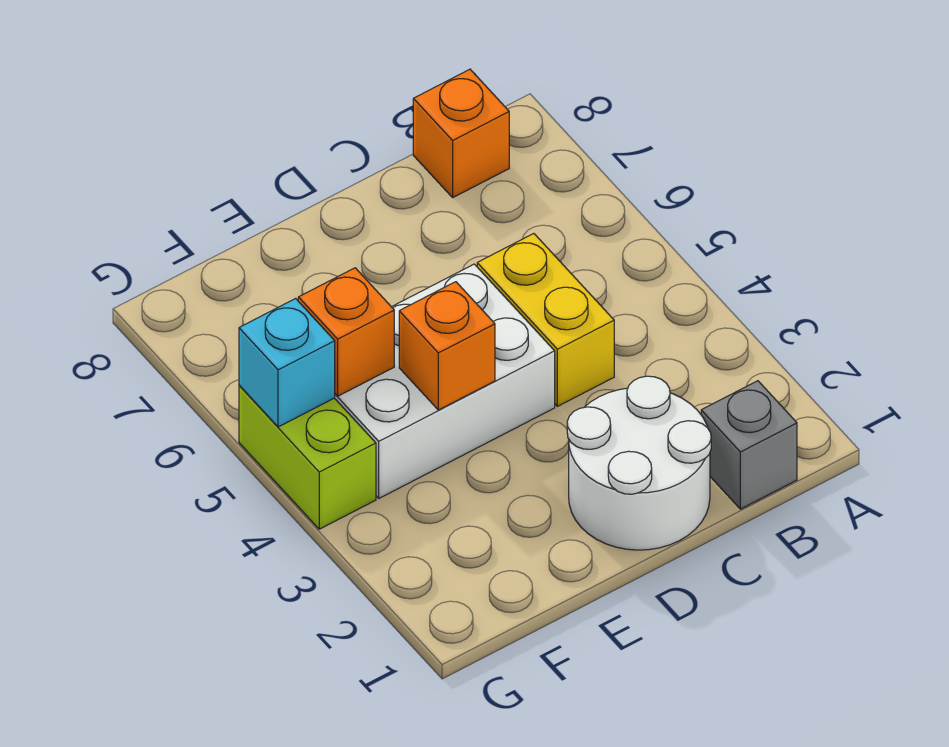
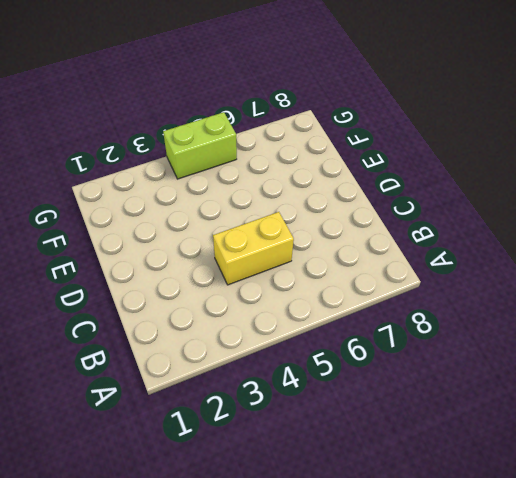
none -> grey 1x1 brick [701,381,797,509]
none -> orange 1x1 brick [413,69,509,197]

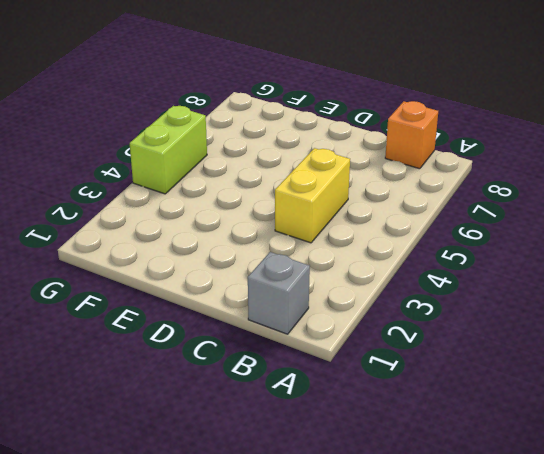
none -> white 2x2 round brick [567,376,711,550]
none -> white 2x3 brick [335,264,555,498]

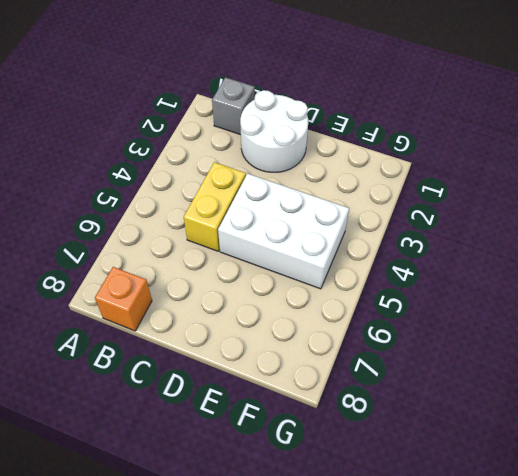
none -> lime 1x2 brick [239,385,376,529]
none -> orange 1x1 brick [399,282,495,410]

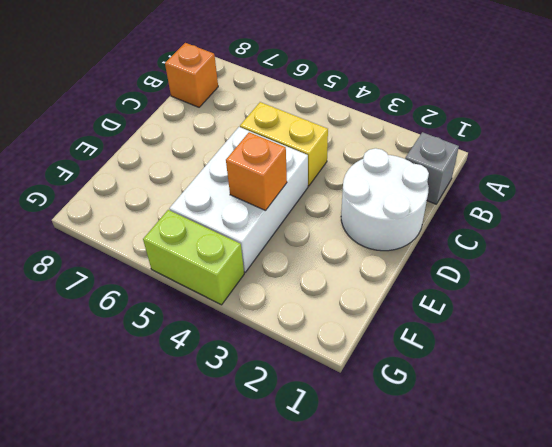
none -> orange 1x1 brick [298,268,394,396]
none -> cyan 1x1 brick [239,299,335,427]

